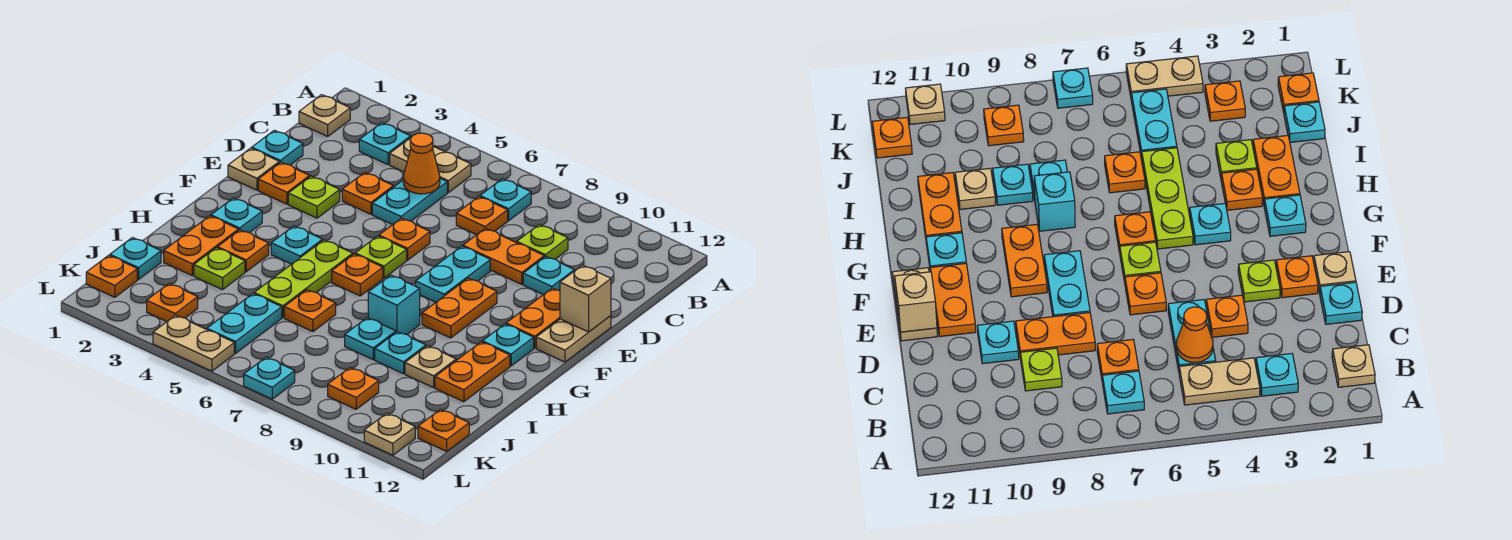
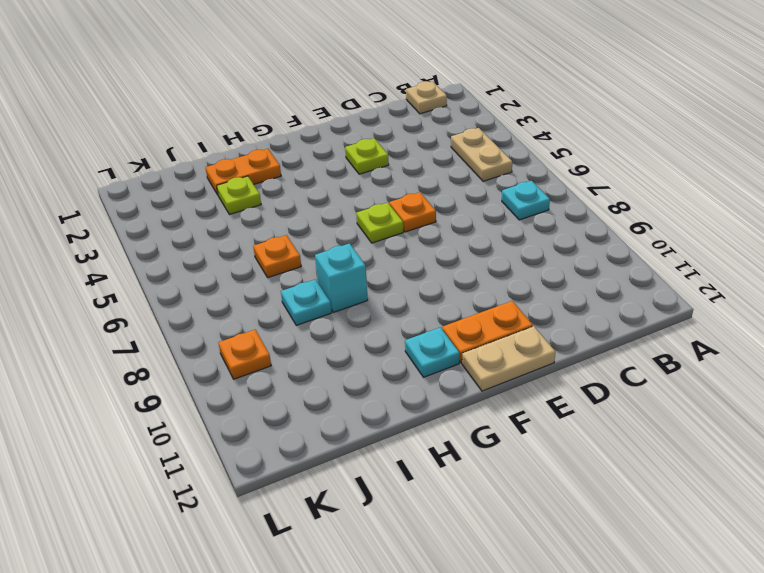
none -> cyan 1x1 plate [359,123,411,164]
none -> cyan 1x2 plate [372,179,447,225]
none -> orange 1x1 plate [456,197,508,235]
none -> lime 1x1 plate [517,224,568,259]

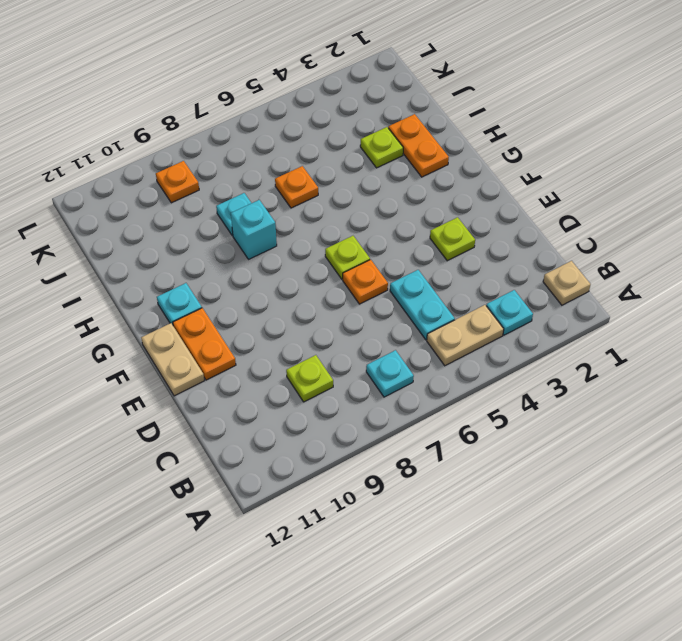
none -> orange 1x1 plate [456,197,508,235]
none -> cyan 1x1 plate [252,130,303,165]
none -> orange 1x1 plate [342,172,393,214]
none -> orange 1x2 plate [463,228,544,284]

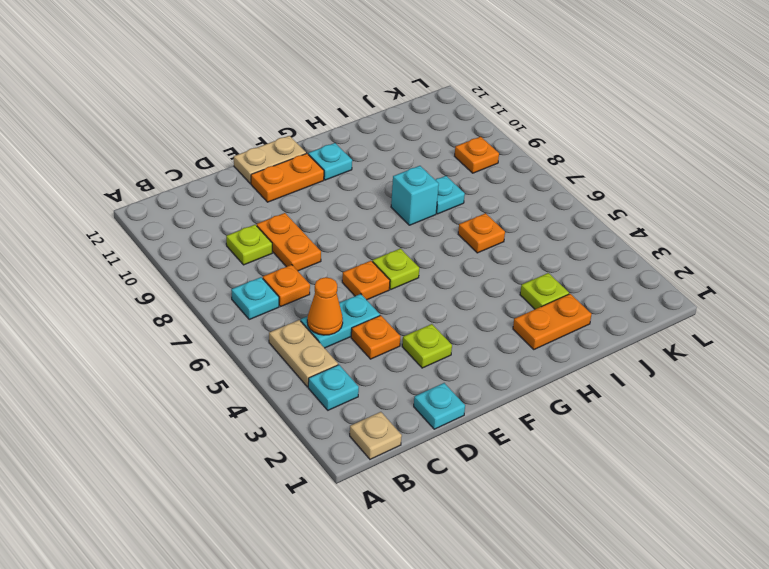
none -> cyan 1x1 plate [523,256,574,295]
none -> tan 1x1 plate [228,148,279,190]
none -> orange 1x1 plate [258,162,310,204]
none -> cyan 1x2 plate [416,246,490,302]

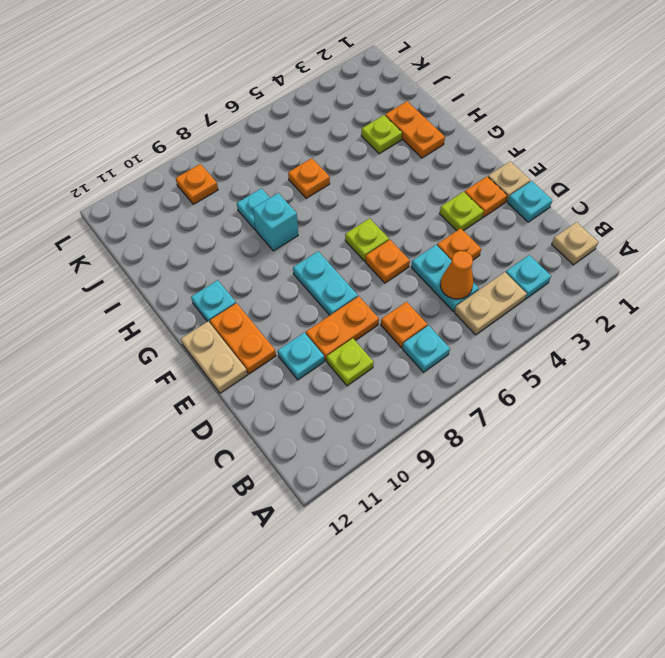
none -> orange 1x2 plate [422,278,497,338]
none -> cyan 1x1 plate [211,198,262,233]
none -> cyan 1x1 plate [271,226,323,264]
none -> lime 1x3 plate [254,240,353,318]

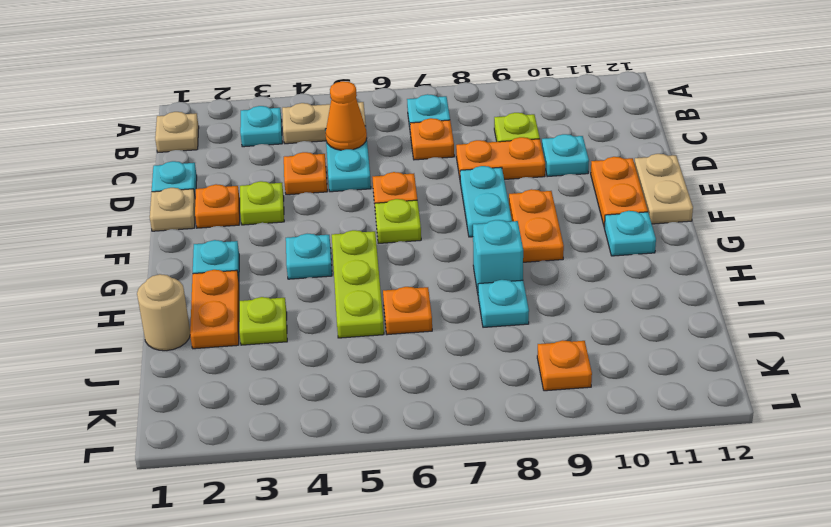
tan 1x1 round brick [137,274,190,351] -> none
none -> orange 1x1 plate [332,254,383,296]
none -> orange 1x1 plate [217,230,269,272]
none -> orange 1x2 plate [435,342,510,402]
none -> cyan 1x1 plate [375,332,426,374]

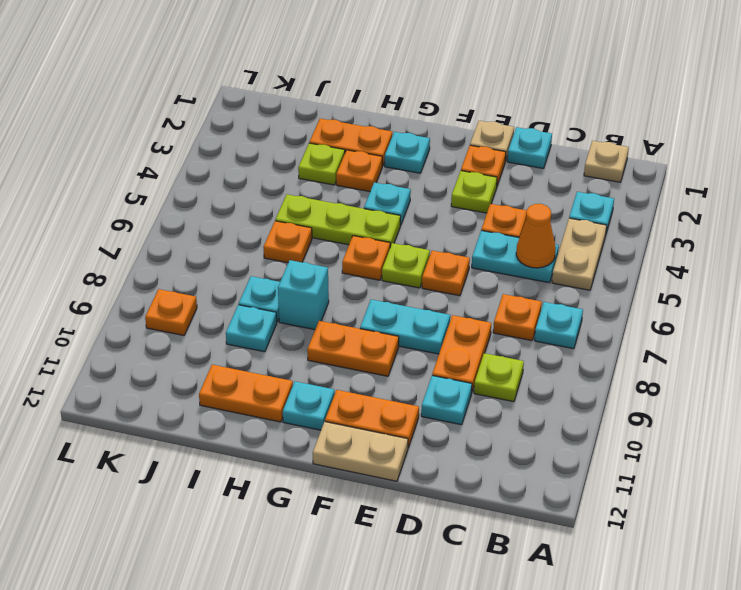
none -> tan 1x1 plate [405,346,456,388]
none -> cyan 1x1 plate [110,238,161,279]
none -> cyan 1x2 plate [207,294,282,353]
none -> orange 1x1 plate [86,255,137,297]

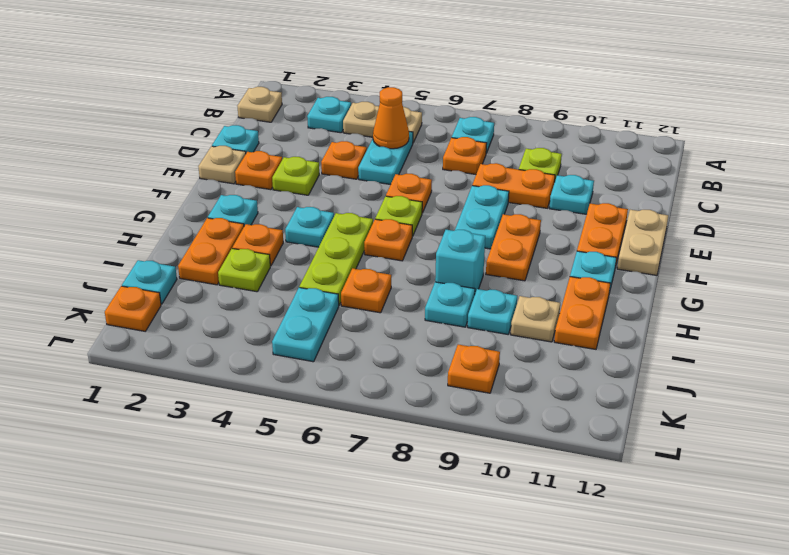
none -> orange 1x1 plate [147,283,198,321]
none -> orange 1x1 plate [418,409,469,451]
none -> tan 1x2 plate [153,315,234,371]
none -> cyan 1x1 plate [244,357,295,399]

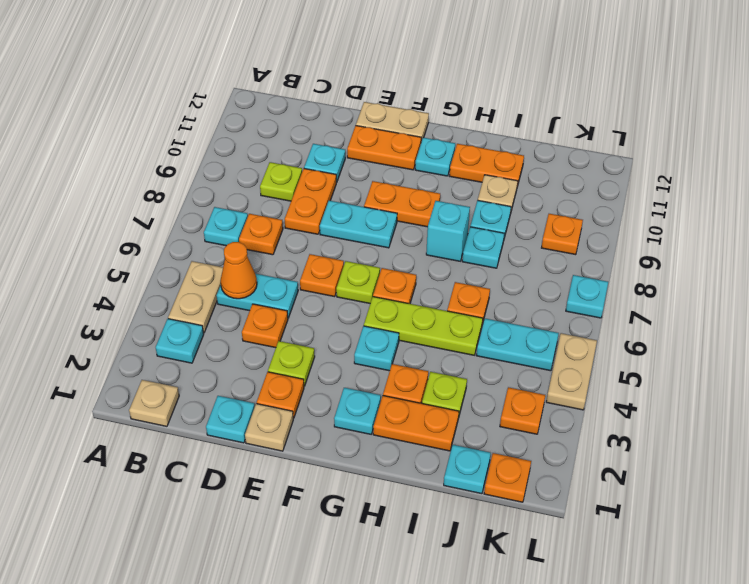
none -> orange 1x1 plate [418,409,469,451]
none -> tan 1x1 plate [364,413,415,455]
none -> tan 1x1 brick [560,265,611,332]

